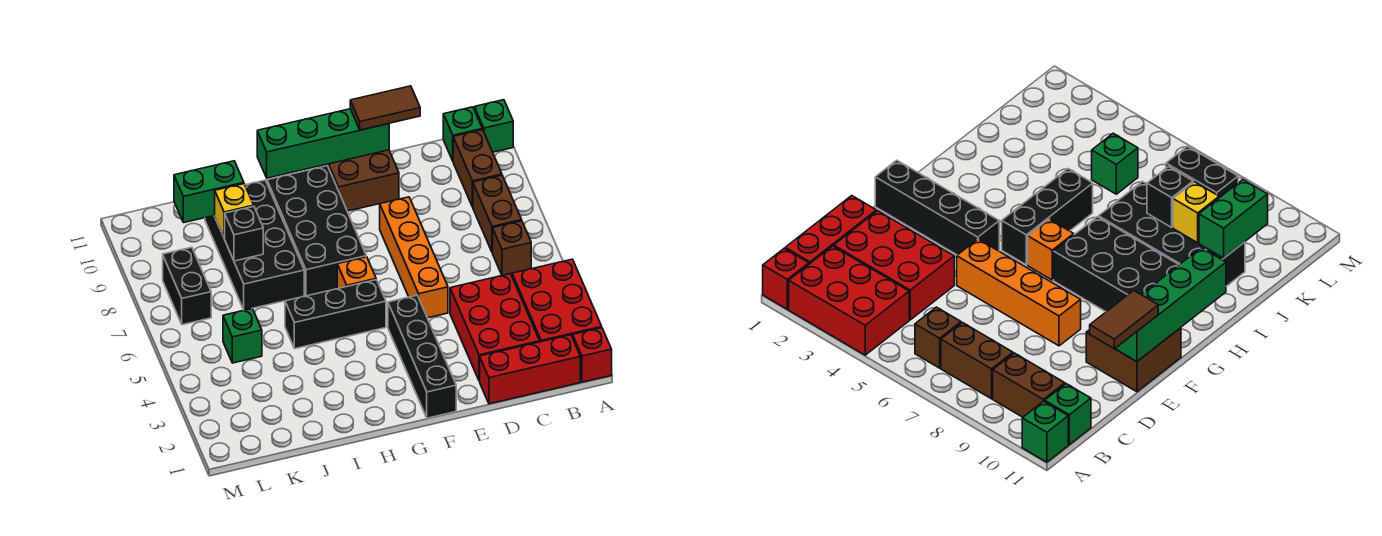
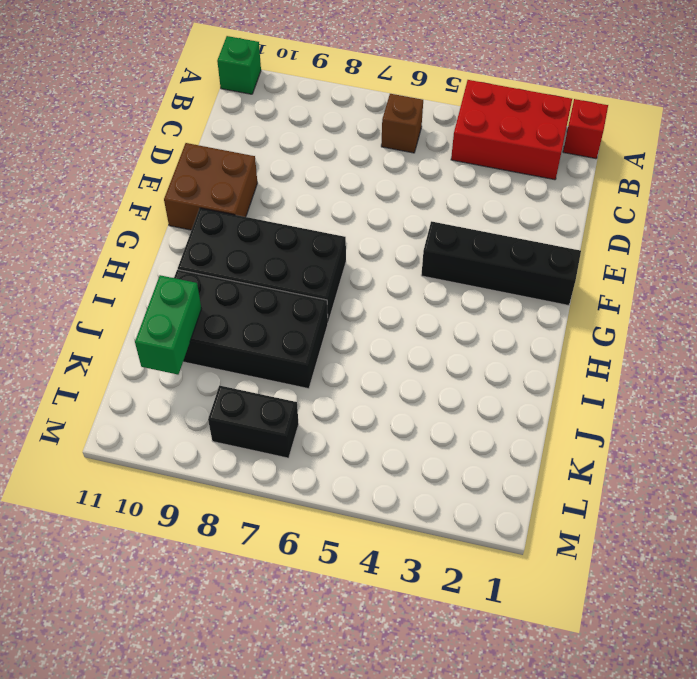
none -> red 1x3 brick [480,335,580,404]
none -> brown 1x2 brick [473,175,522,253]
none -> brown 1x2 brick [453,130,502,207]

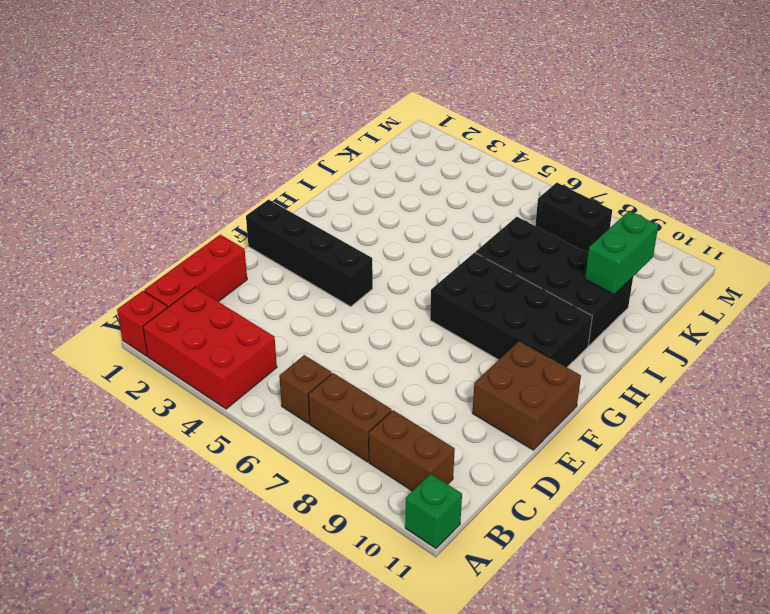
none -> green 1x1 brick [443,107,482,161]
none -> red 2x3 brick [450,274,540,381]
none -> orange 1x4 brick [380,197,448,318]

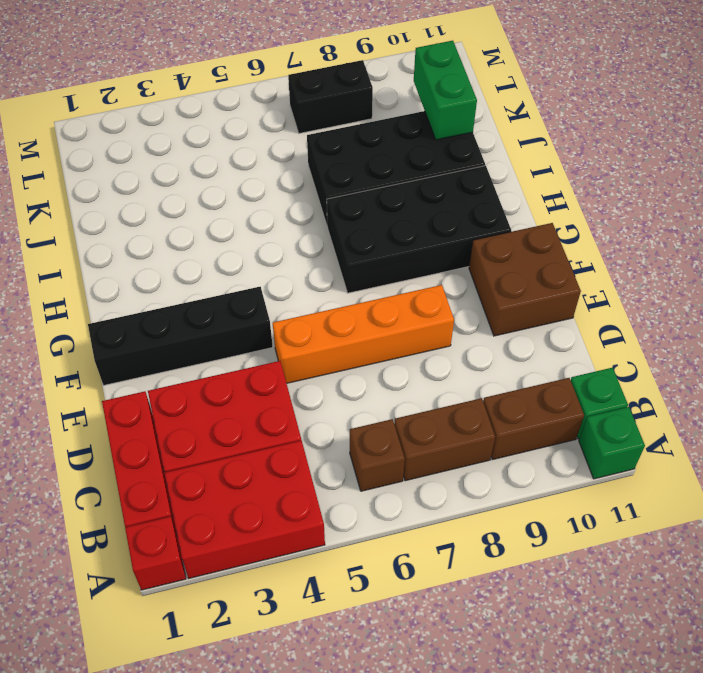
none -> black 1x3 brick [285,280,386,349]
none -> orange 1x1 brick [337,257,376,289]
none -> green 1x1 brick [223,308,262,363]

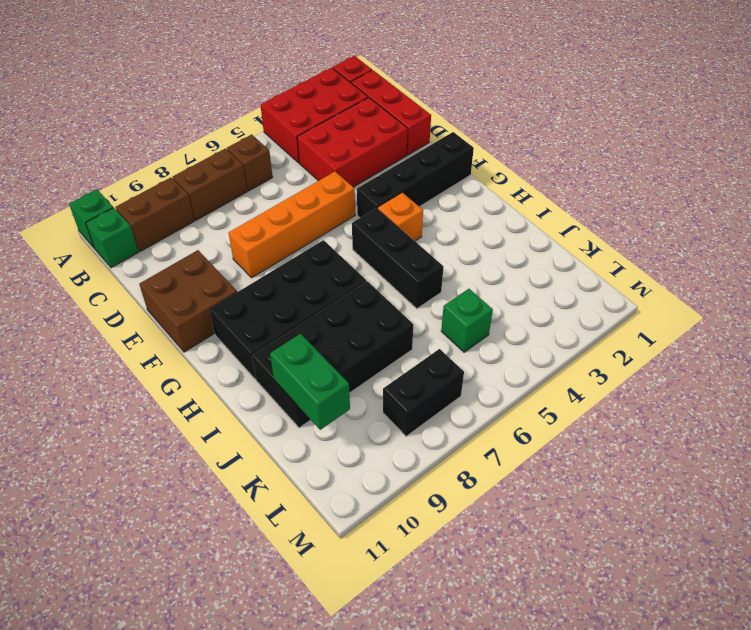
orange 1x1 brick [378,193,423,241] -> orange 1x1 brick moved to [337,257,376,289]
none -> green 1x4 brick [257,109,389,178]
none -> black 1x1 brick [225,206,263,261]
none -> yellow 1x1 brick [215,184,254,238]

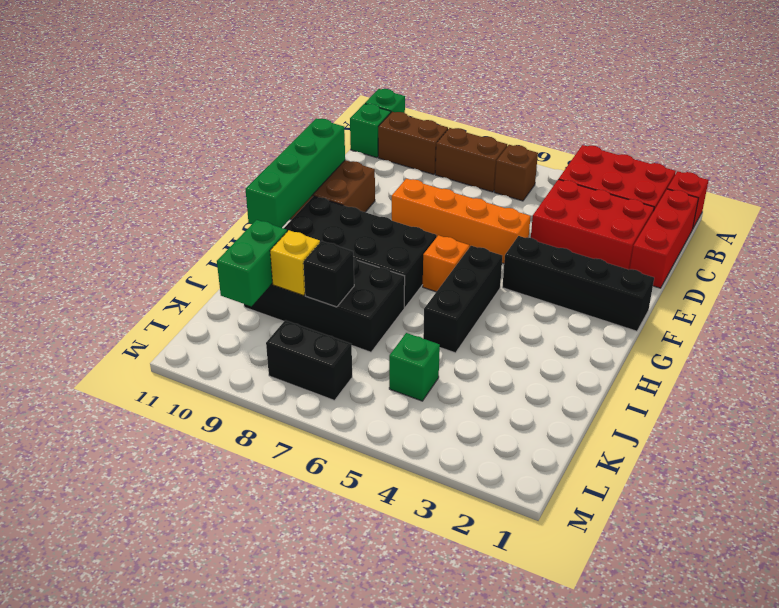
none -> brown 1x2 tile [350,86,420,130]

